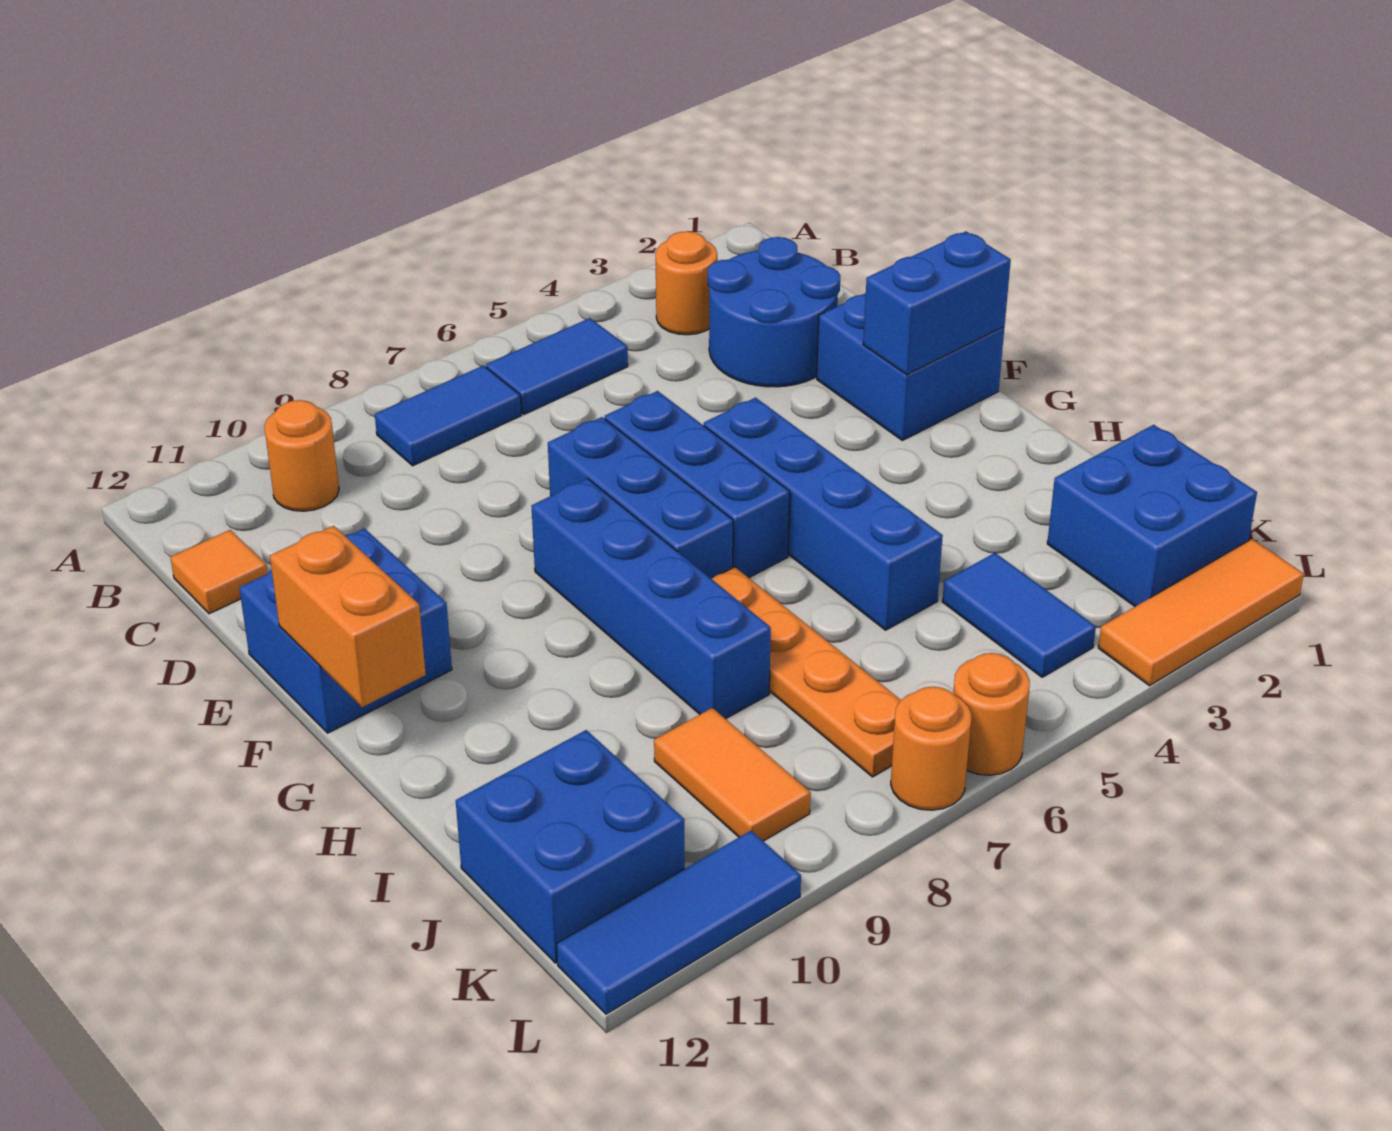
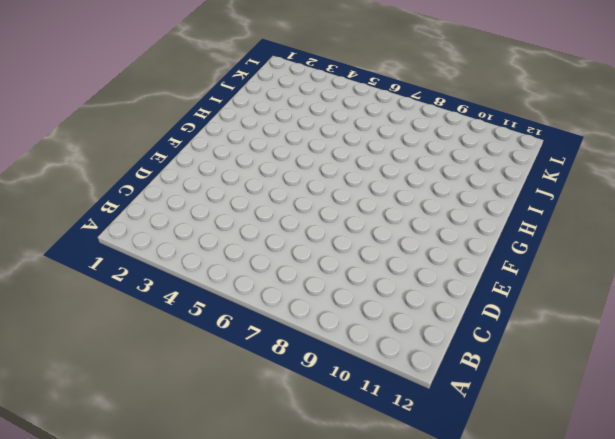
none -> orange 1x1 round brick [656,231,717,335]
none -> blue 1x2 tile [486,318,628,414]
none -> blue 1x2 tile [375,366,521,466]

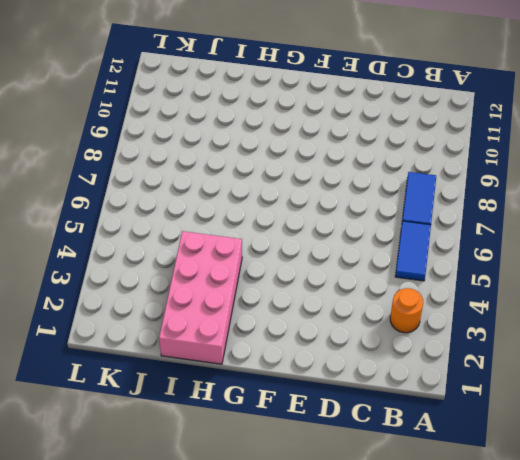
pink 2x4 brick [159,231,242,364] -> none
none -> orange 1x1 round brick [264,400,339,511]
none -> blue 2x2 round brick [708,237,840,387]
none -> orange 1x1 tile [170,530,267,614]

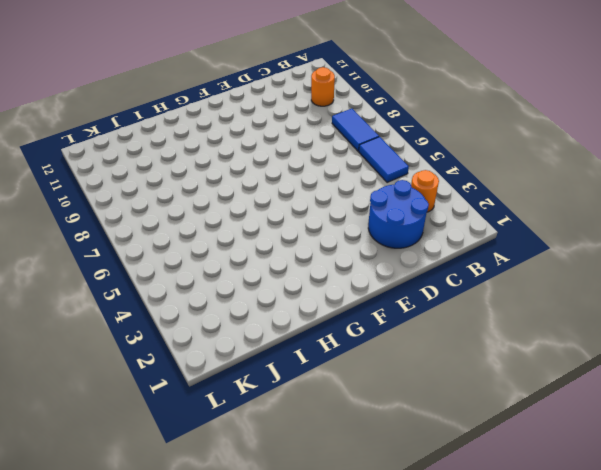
none -> orange 1x1 tile [170,530,267,614]
none -> blue 2x2 brick [817,293,1004,440]
none -> blue 1x3 brick [605,391,790,578]

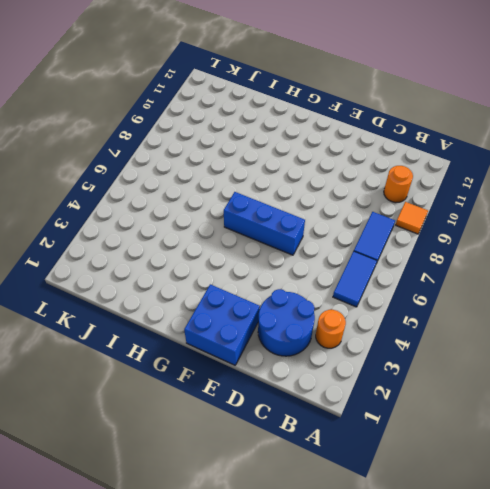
orange 1x1 tile [396,202,428,234] -> orange 1x1 tile moved to [170,530,267,614]
none -> blue 1x3 brick [548,417,733,579]
none -> blue 2x2 brick [239,528,452,733]
none -> blue 1x4 brick [704,398,943,630]

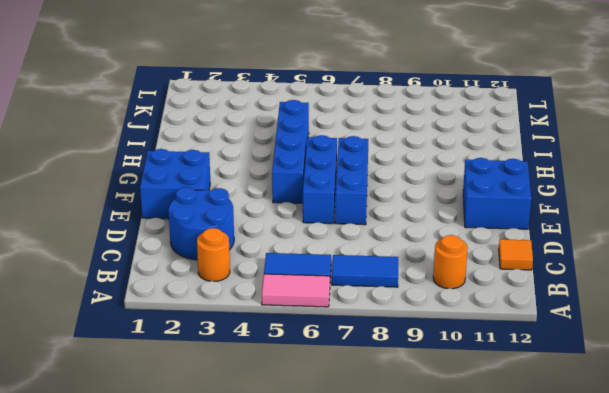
pink 1x2 tile [262,274,330,307] -> none
none -> blue 1x4 brick [532,479,771,719]
none -> orange 1x4 plate [712,567,901,777]
none -> blue 2x2 brick [1047,425,1257,606]

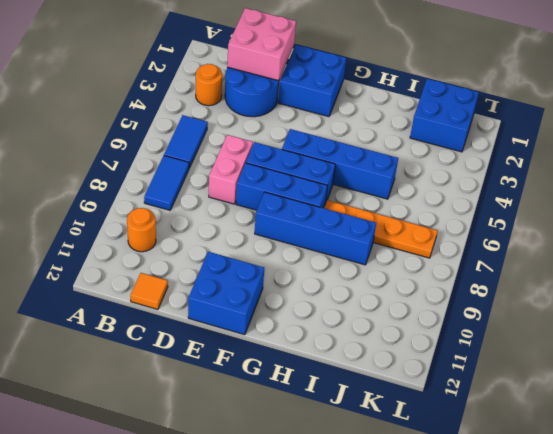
pink 2x2 brick [227,8,296,81] -> none
pink 1x2 brick [209,135,253,204] -> none
none -> blue 1x2 tile [942,553,1096,677]
none -> orange 1x2 tile [654,708,811,841]
none -> blue 2x2 brick [456,730,685,963]

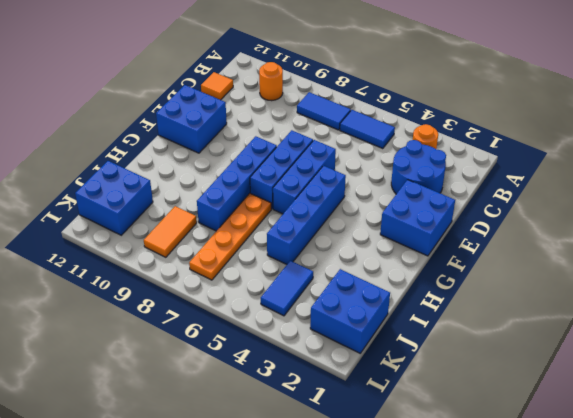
none -> orange 1x3 tile [1098,539,1304,686]
none -> orange 1x1 round brick [953,653,1030,775]
none -> orange 1x1 round brick [891,687,971,810]

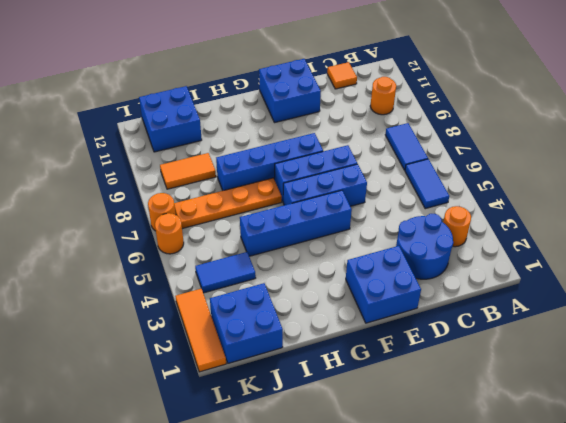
none -> blue 1x3 tile [556,831,801,1014]
none -> blue 1x2 brick [863,231,1011,375]
none -> orange 1x2 brick [270,526,426,707]

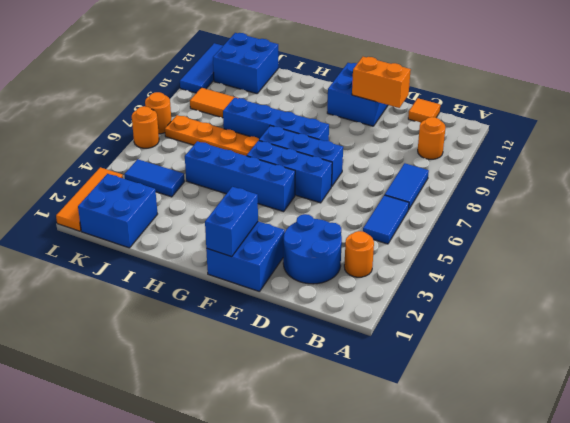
orange 1x2 brick [352,57,411,108] -> orange 1x2 brick moved to [270,526,426,707]

